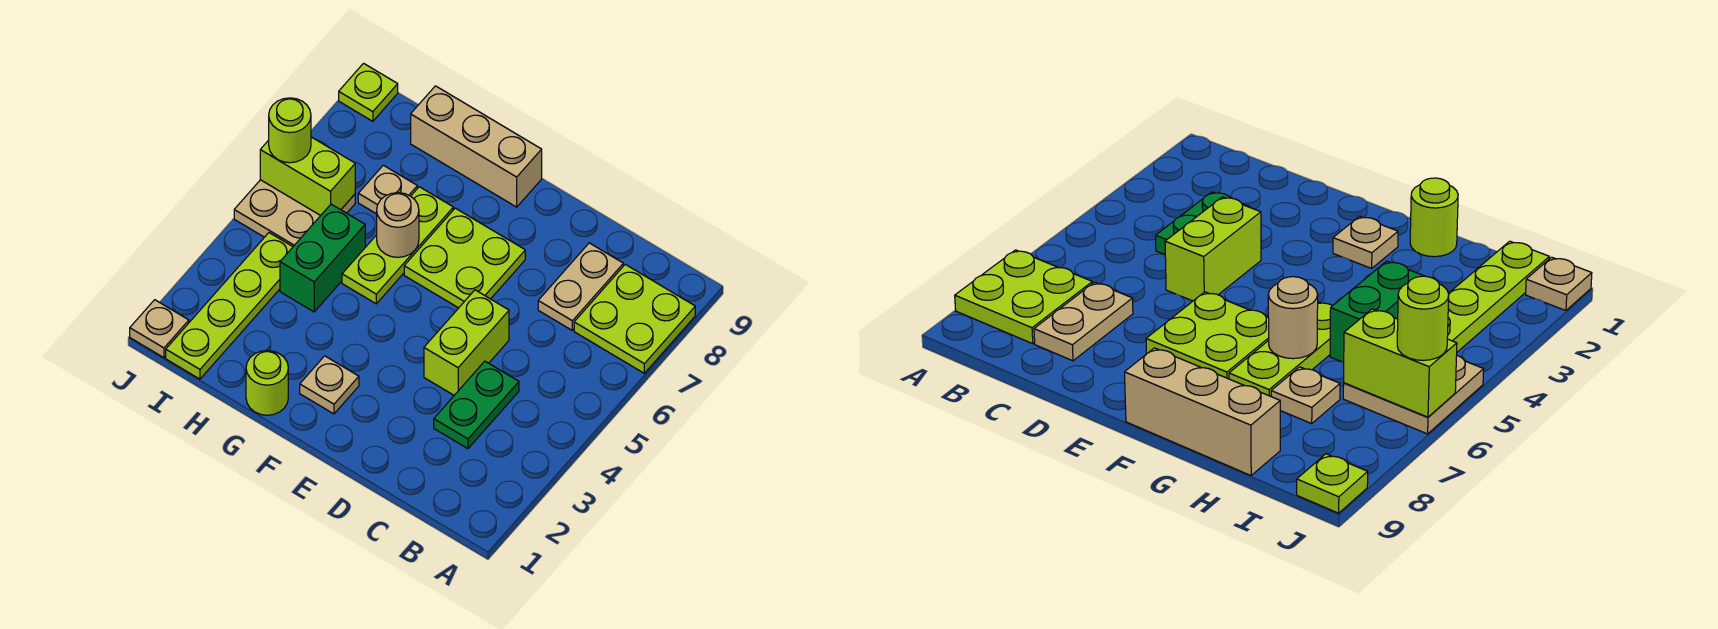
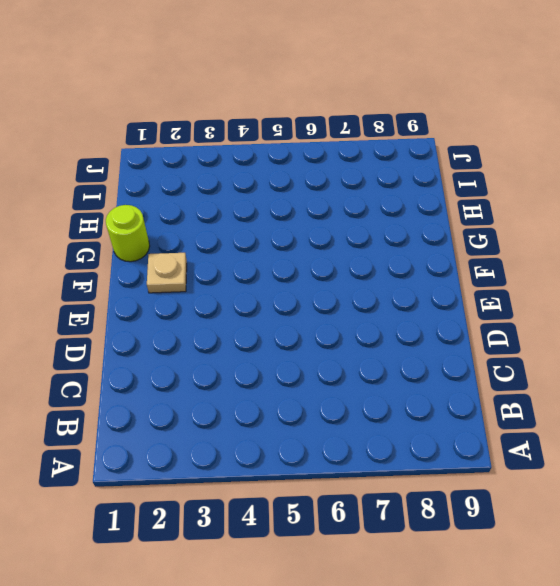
none -> lime 2x2 plate [574,264,695,373]
none -> green 1x2 plate [434,361,519,449]
none -> tan 1x2 plate [538,243,623,330]

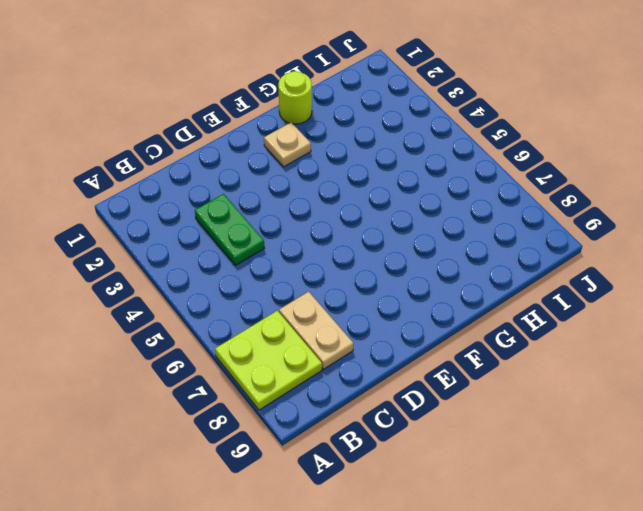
none -> lime 1x2 brick [424,290,509,395]
none -> lime 2x2 plate [404,208,525,308]
none -> tan 1x3 brick [411,86,542,207]

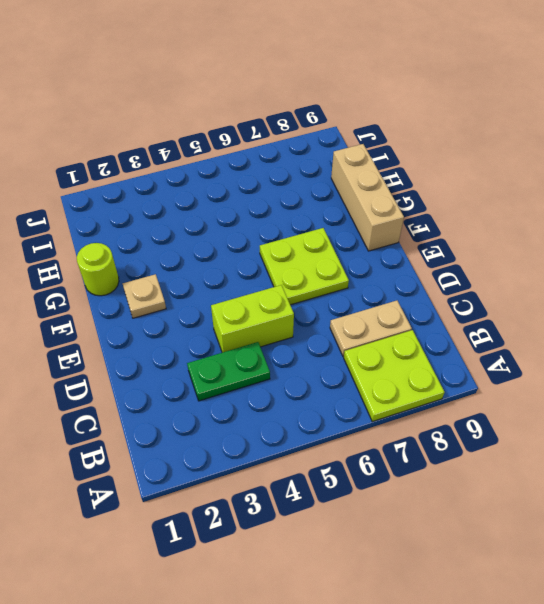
none -> lime 1x3 plate [342,187,453,304]
none -> green 1x2 brick [280,204,365,312]
none -> tan 1x1 plate [358,165,417,214]

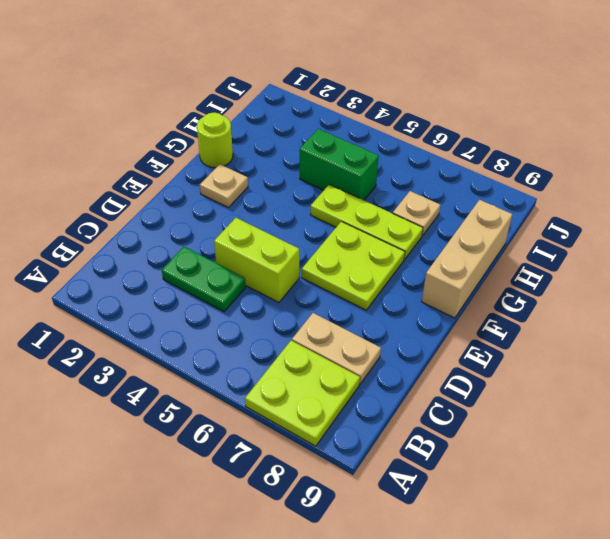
none -> lime 1x4 plate [166,233,293,379]
none -> tan 2x2 plate [234,180,355,246]
none -> tan 1x1 plate [130,300,189,358]

